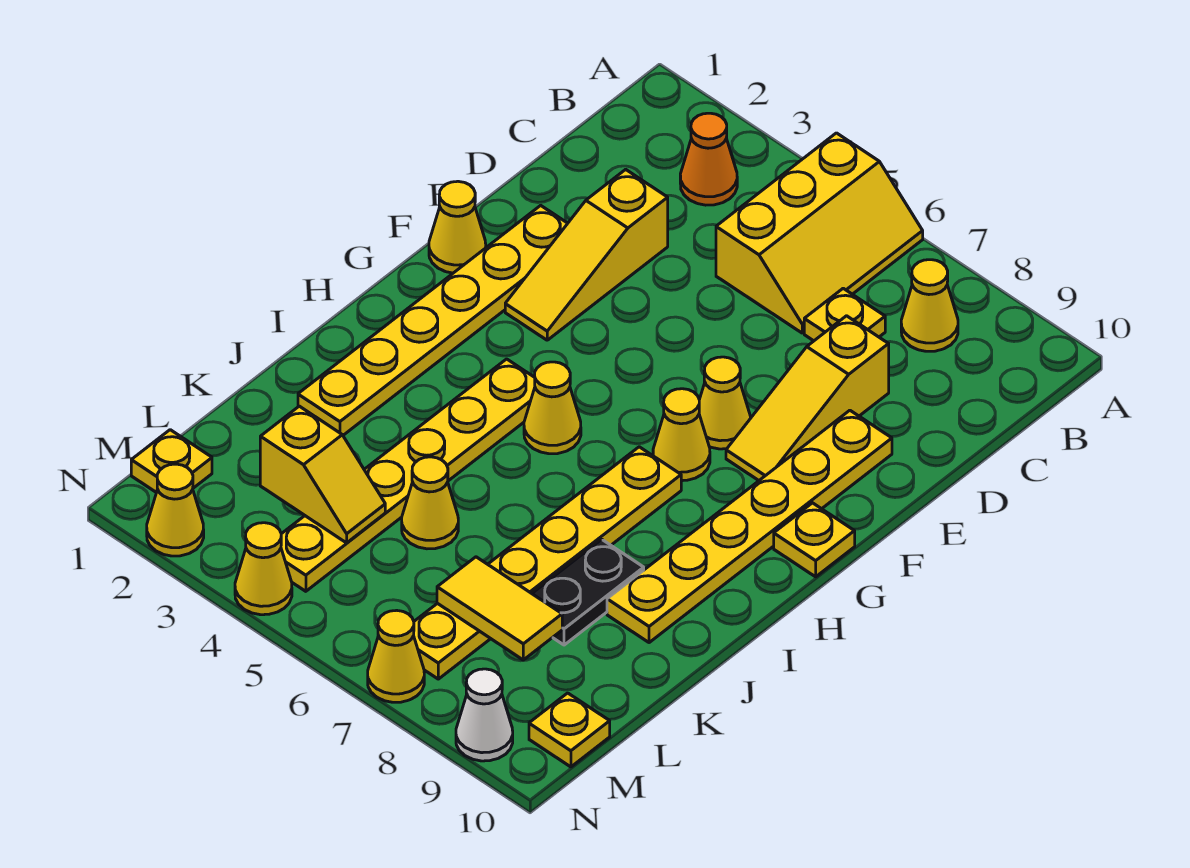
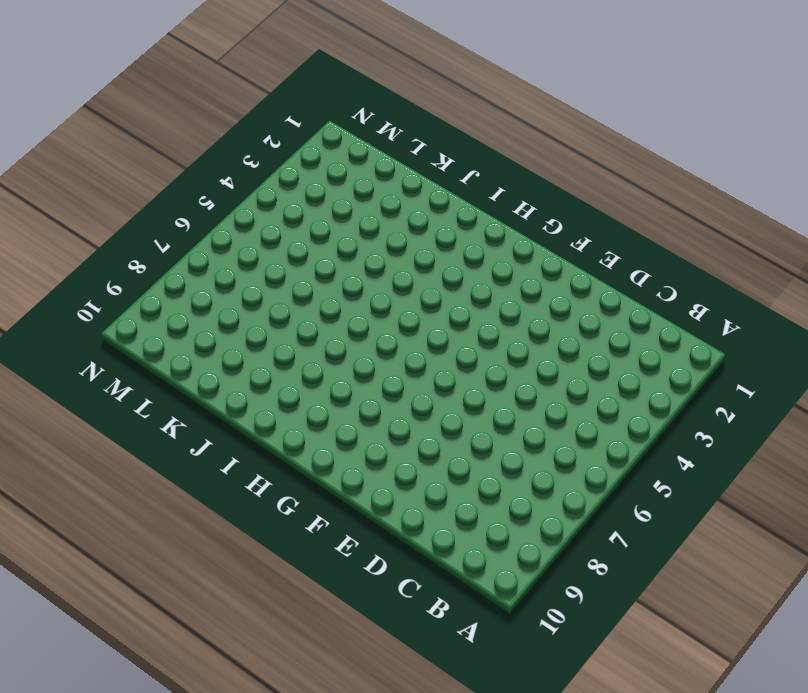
none -> yellow 2x3 slope [716,133,923,333]
none -> orange 1x1 cone [680,113,737,205]
none -> yellow 1x1 cone [901,260,958,351]

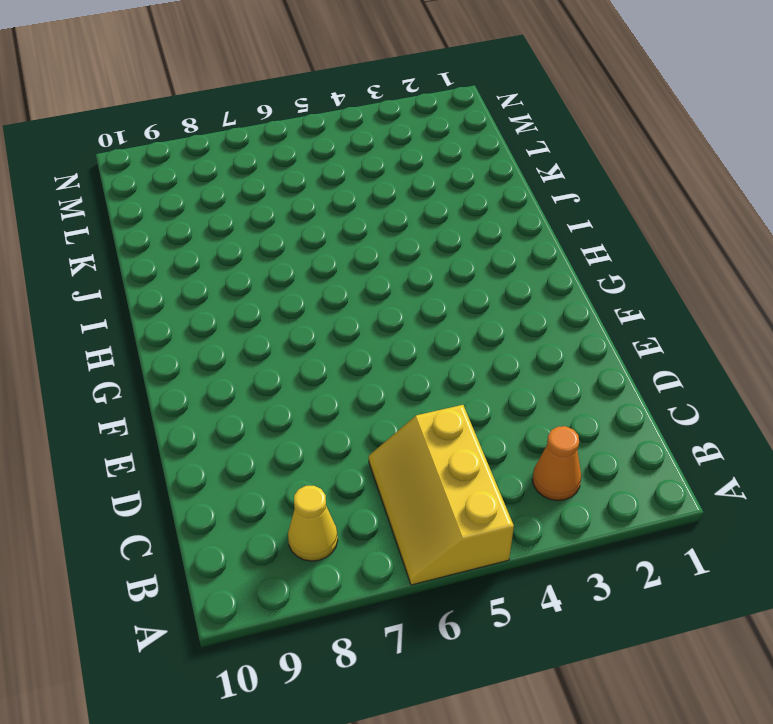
none -> yellow 1x1 plate [804,288,885,341]
none -> yellow 1x3 slope [505,169,668,340]
none -> yellow 1x3 slope [726,316,889,480]

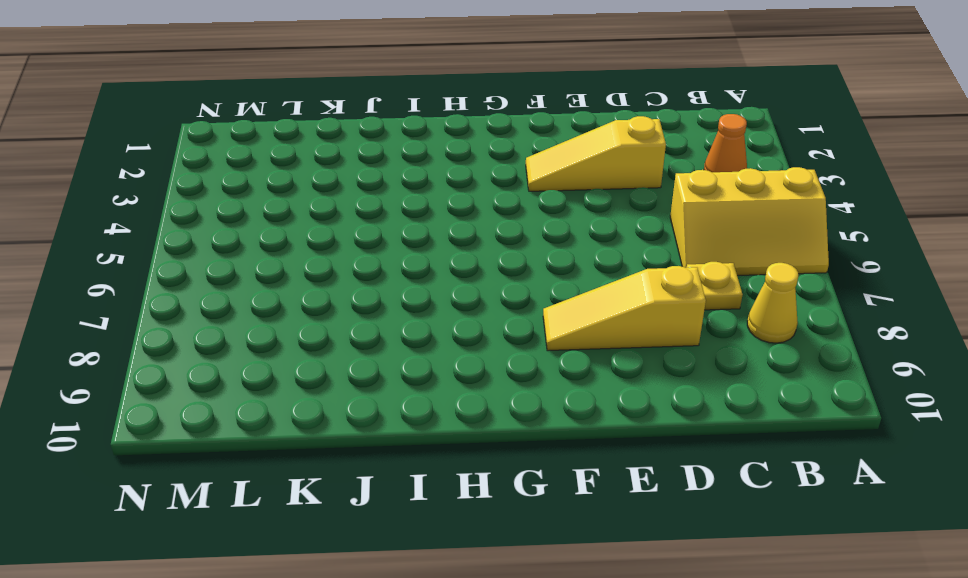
none -> yellow 1x6 plate [298,205,568,435]
none -> yellow 1x6 plate [607,410,892,643]
none -> yellow 1x1 cone [429,181,486,273]

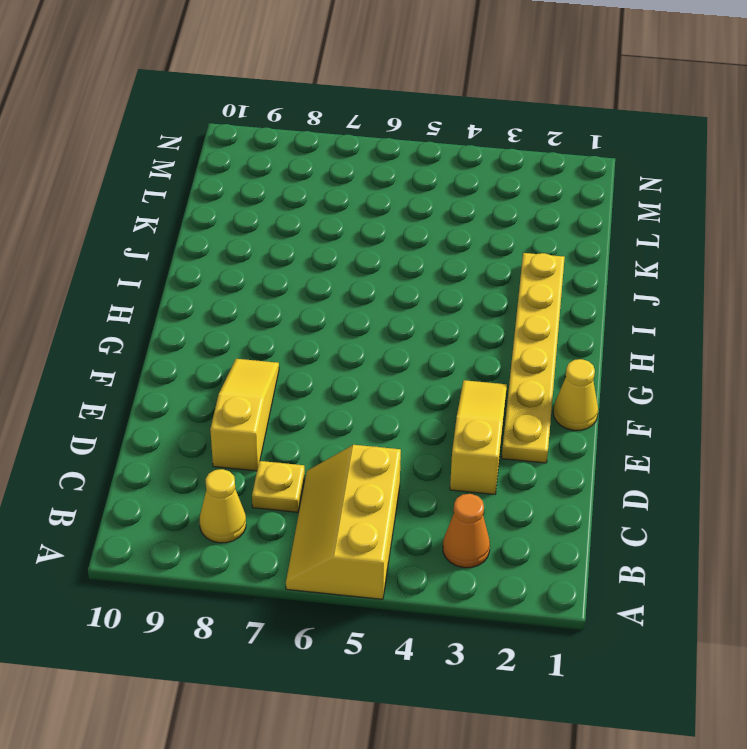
none -> yellow 1x6 plate [607,410,892,643]
none -> yellow 1x1 cone [699,357,751,449]
none -> yellow 1x1 cone [653,389,710,481]

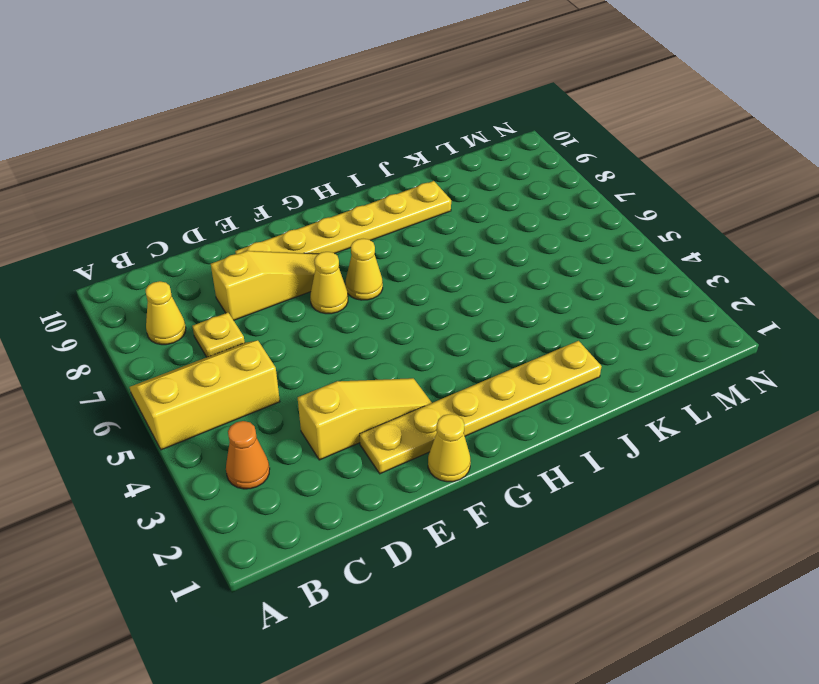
none -> yellow 1x1 plate [774,503,855,577]
none -> yellow 1x6 plate [281,359,535,591]
none -> yellow 1x1 cone [524,362,581,454]

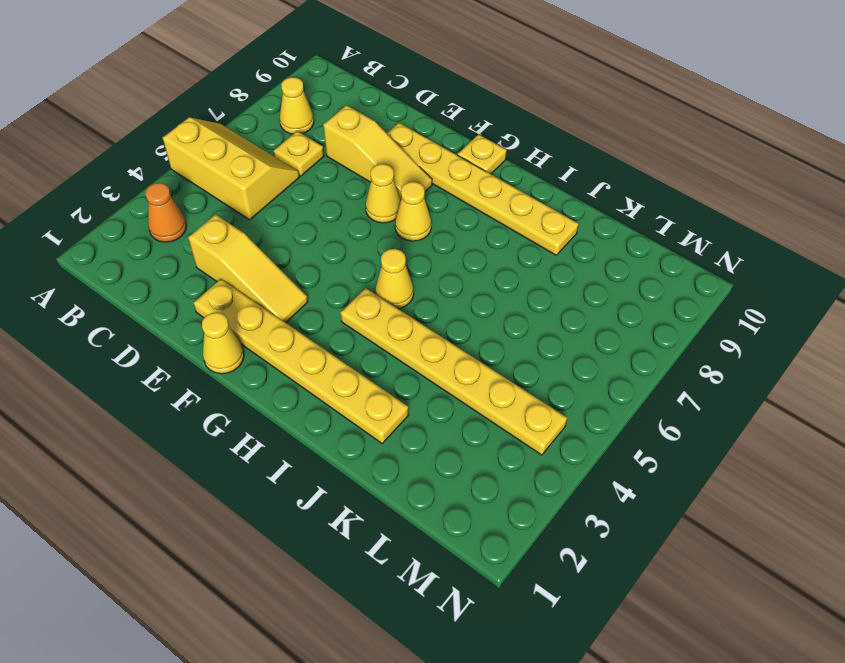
none -> yellow 1x6 plate [414,447,681,679]
none -> black 1x2 plate [532,539,644,645]
none -> yellow 1x1 cone [402,457,458,549]

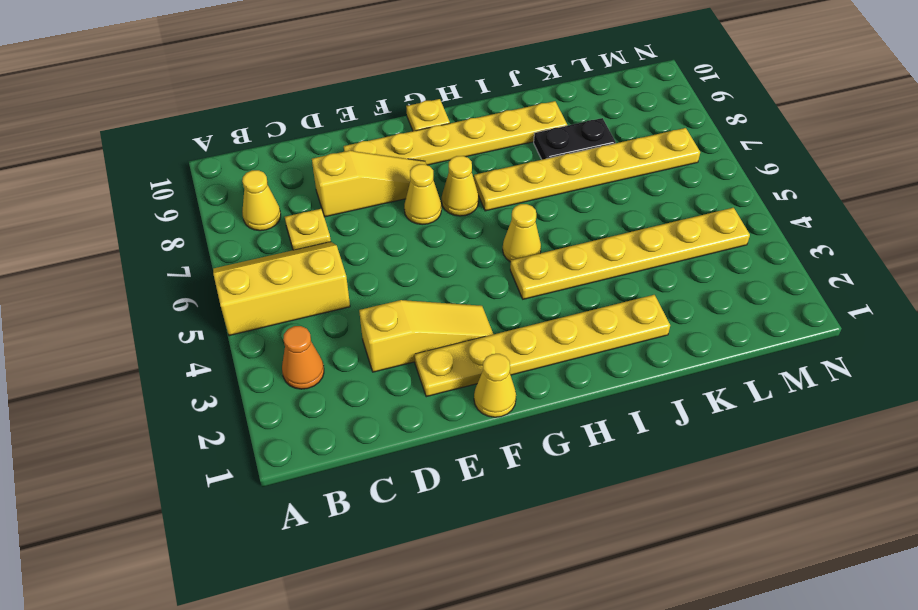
none -> yellow 1x1 cone [402,457,458,549]
none -> yellow 1x1 plate [131,430,212,492]
none -> yellow 1x1 plate [529,693,610,767]

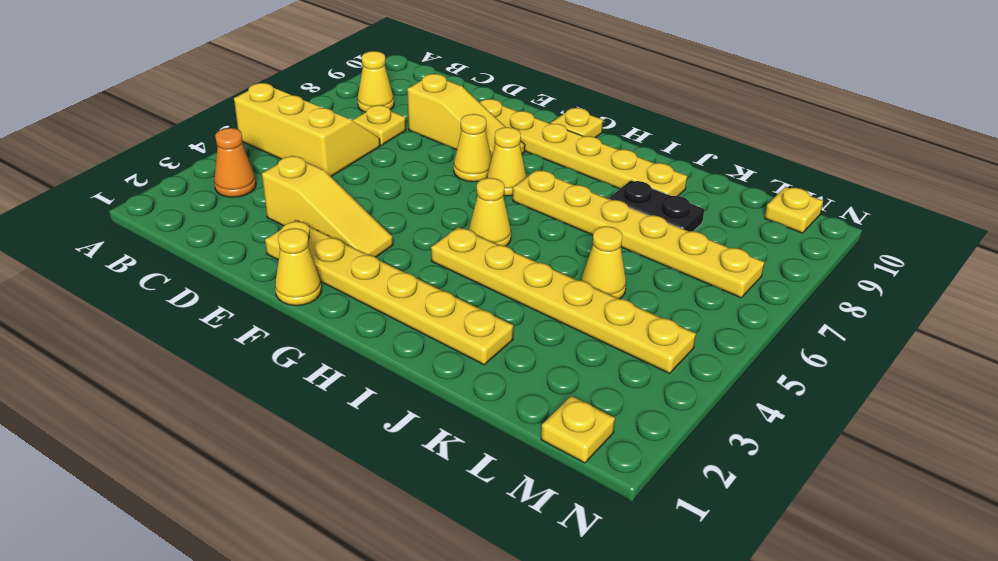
none -> yellow 1x1 cone [147,464,204,556]
none -> yellow 1x1 cone [235,523,292,615]
none -> yellow 1x1 cone [368,610,424,702]

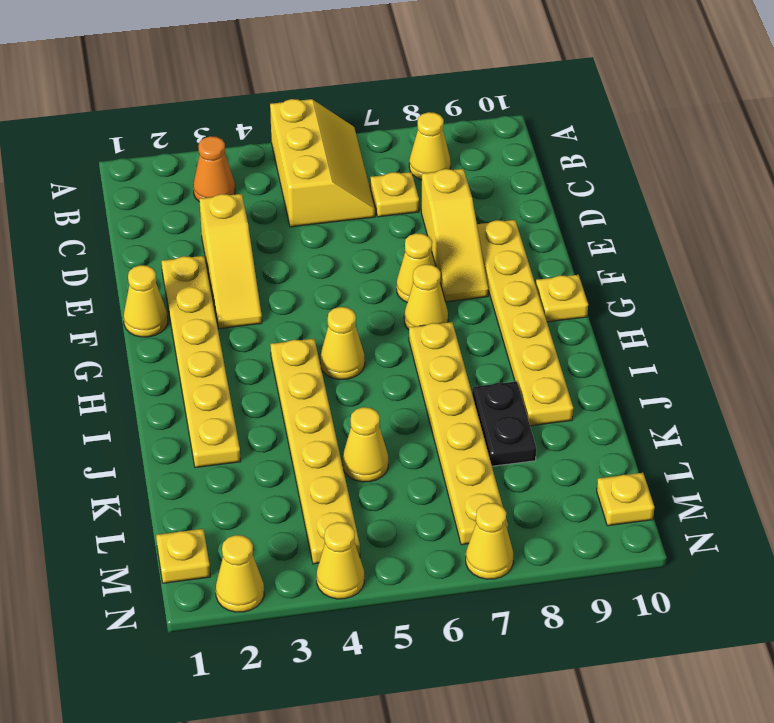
none -> white 1x1 cone [456,669,513,761]
none -> yellow 1x2 slope [260,406,385,543]
none -> yellow 1x2 tile [437,557,562,660]

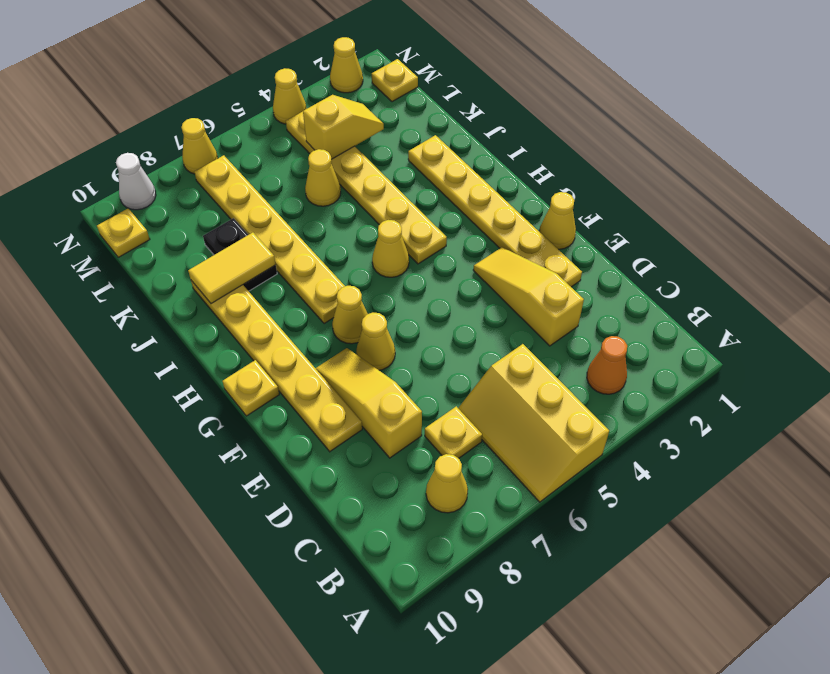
yellow 1x2 tile [188,233,276,304] -> yellow 1x2 tile moved to [437,557,562,660]
yellow 1x2 slope [303,95,384,159] -> yellow 1x2 slope turned to [260,406,385,543]

